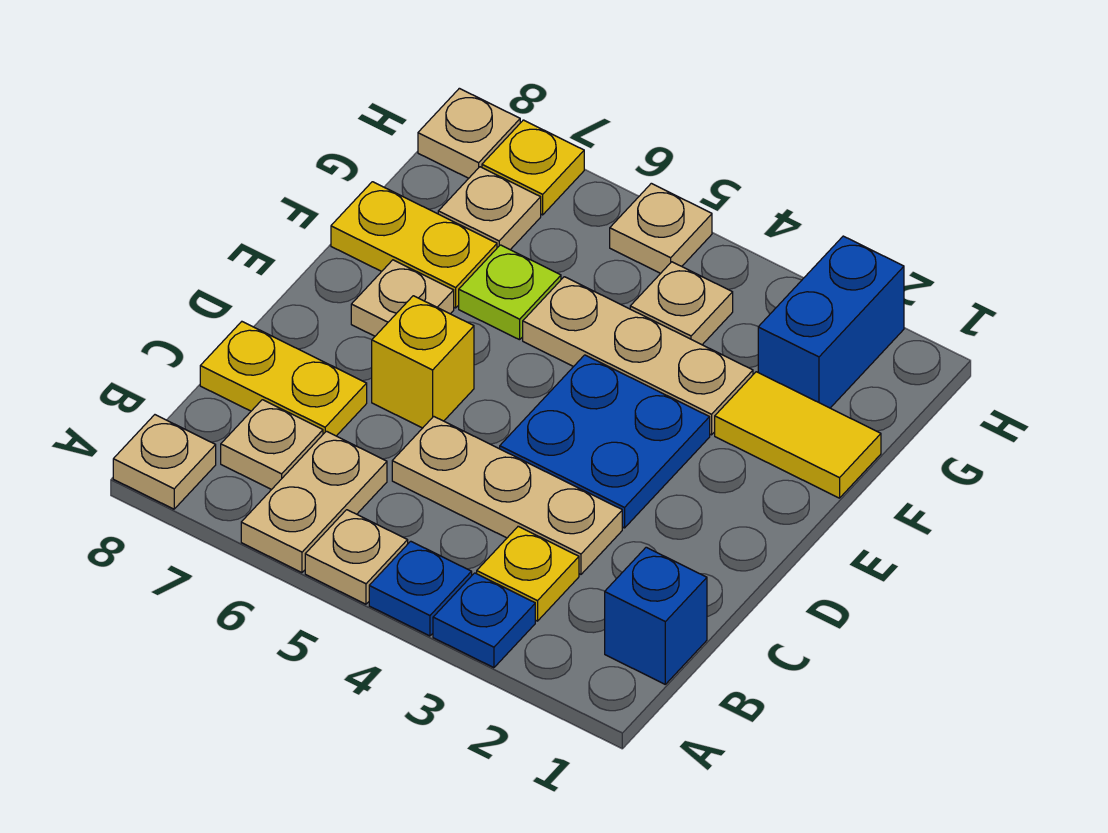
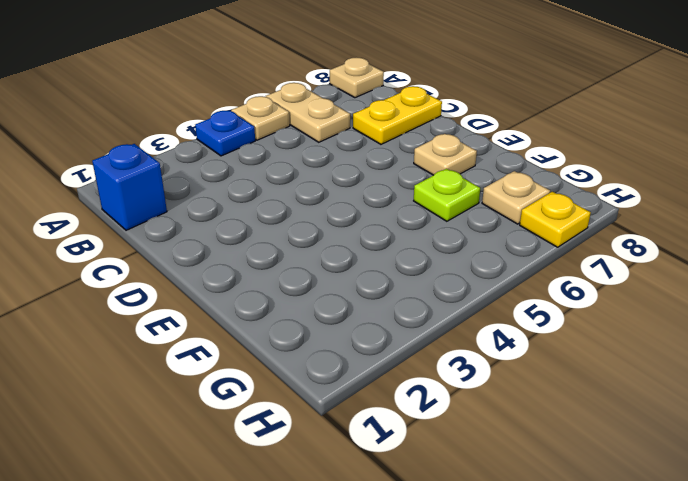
none -> blue 1x1 plate [433,573,535,668]
none -> yellow 1x1 plate [477,526,579,621]
none -> tan 1x1 plate [221,400,323,490]

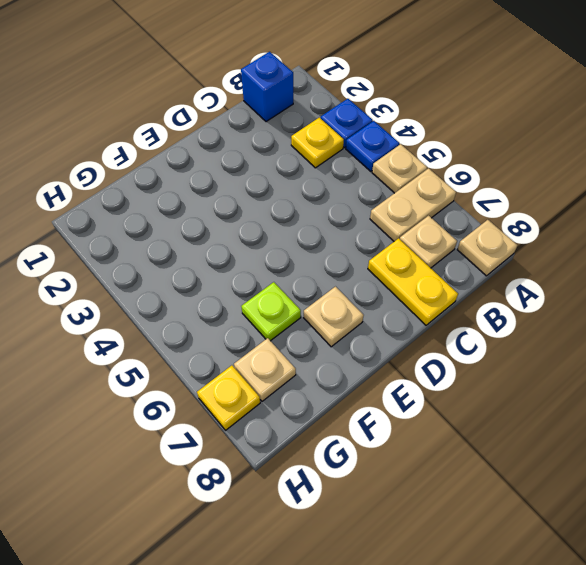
none -> tan 1x3 plate [392,416,622,574]
none -> blue 2x2 plate [500,355,710,528]
none -> yellow 1x1 brick [372,296,474,428]

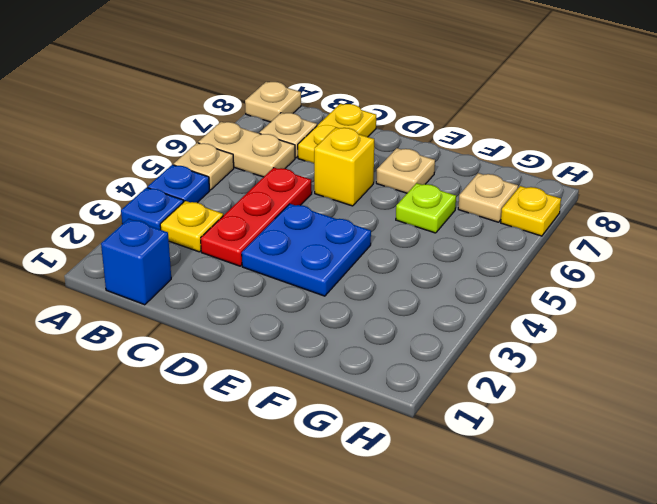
red 1x3 plate [201,168,312,266] -> tan 1x3 plate [392,416,622,574]
none -> yellow 1x2 tile [715,372,881,498]
none -> tan 1x3 plate [523,277,753,435]
none -> yellow 1x2 plate [331,182,497,308]

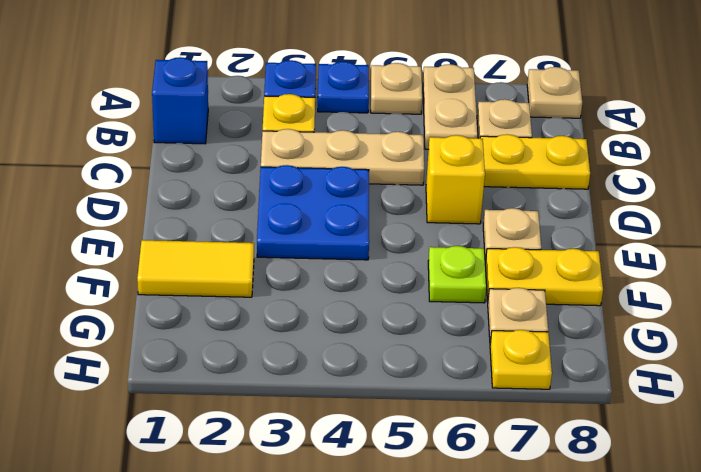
none -> tan 1x3 plate [523,277,753,435]
none -> blue 1x2 brick [758,236,904,408]
none -> tan 1x1 plate [630,262,733,345]

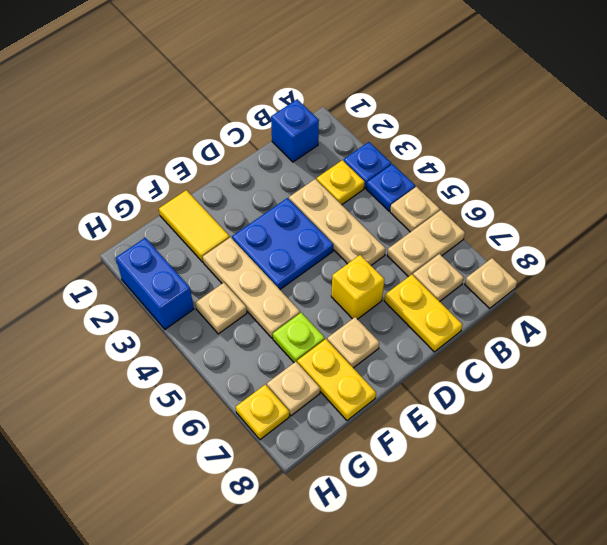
blue 1x2 brick [116,238,194,329] -> blue 1x2 brick turned to [758,236,904,408]
none -> tan 1x1 plate [610,183,712,273]
none -> tan 1x1 plate [418,88,520,178]

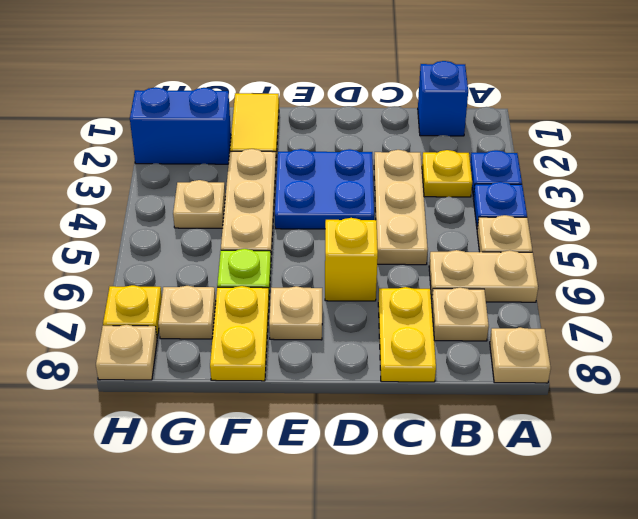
none -> tan 1x1 plate [610,183,712,273]

